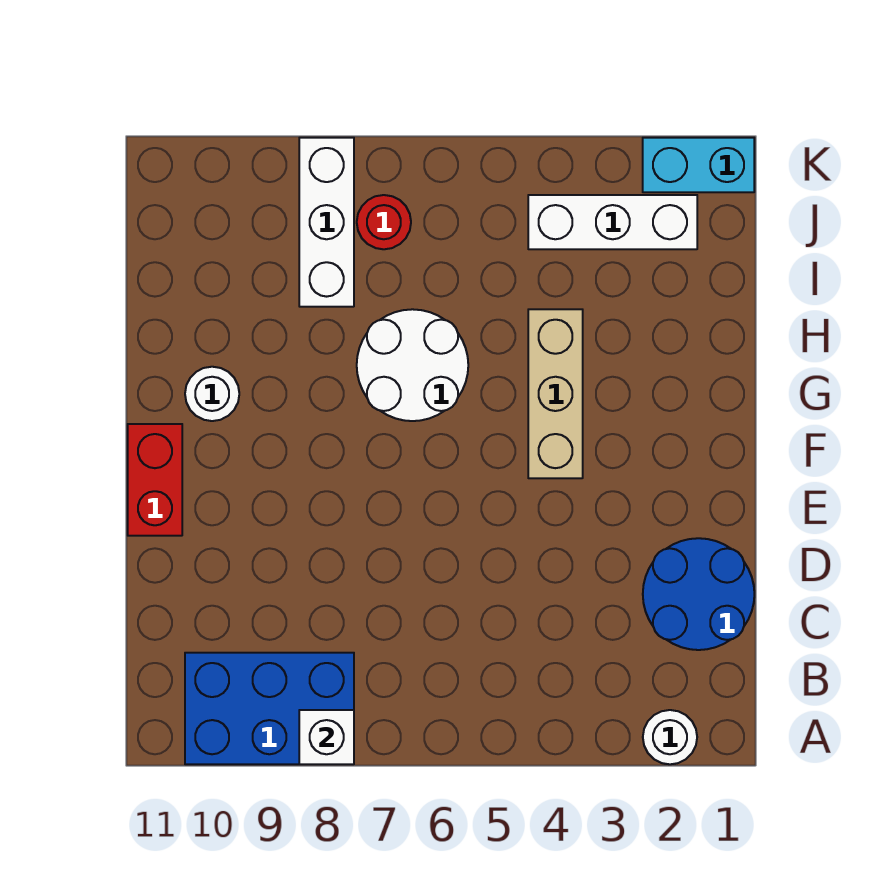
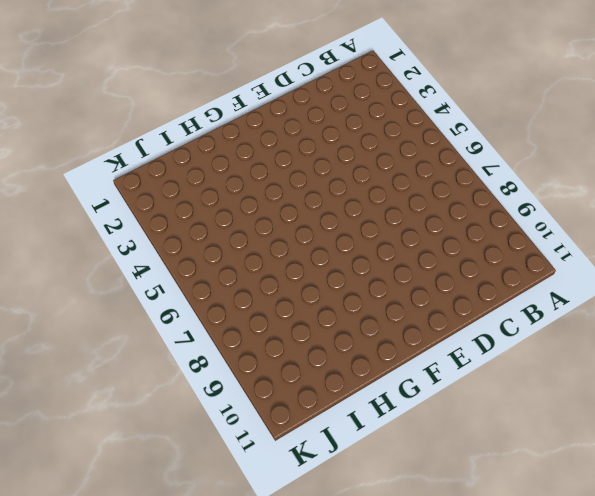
none -> white 1x1 round brick [643,710,697,764]
none -> blue 2x3 brick [185,653,354,764]
none -> blue 2x2 round brick [643,538,754,650]

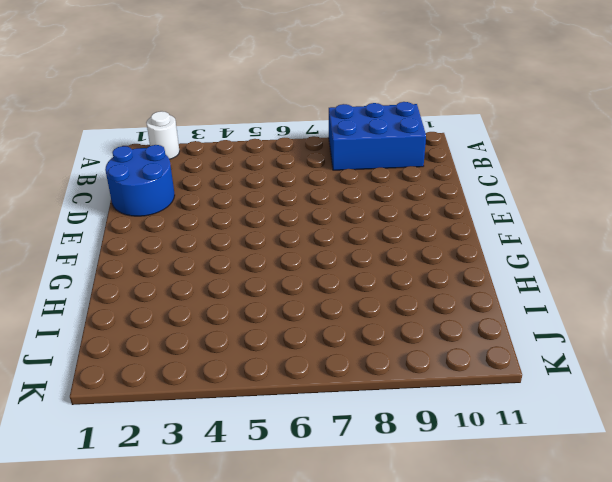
none -> red 1x2 brick [128,424,182,536]
none -> tan 1x3 brick [528,309,583,478]
none -> white 2x2 round brick [357,309,468,421]

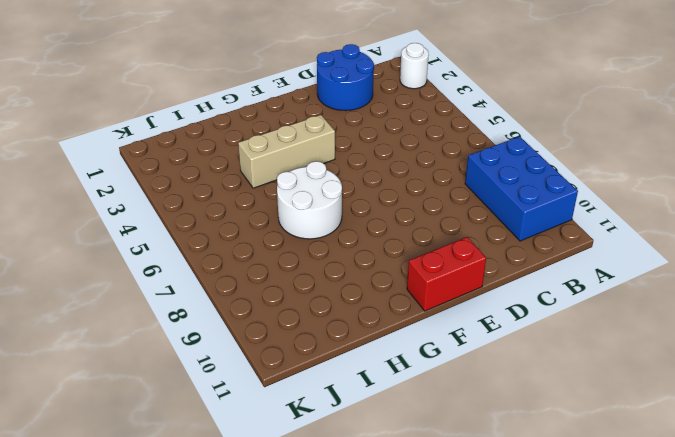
none -> white 1x1 round brick [185,367,239,421]
none -> white 1x3 brick [299,138,354,307]
none -> white 1x3 brick [528,195,697,249]

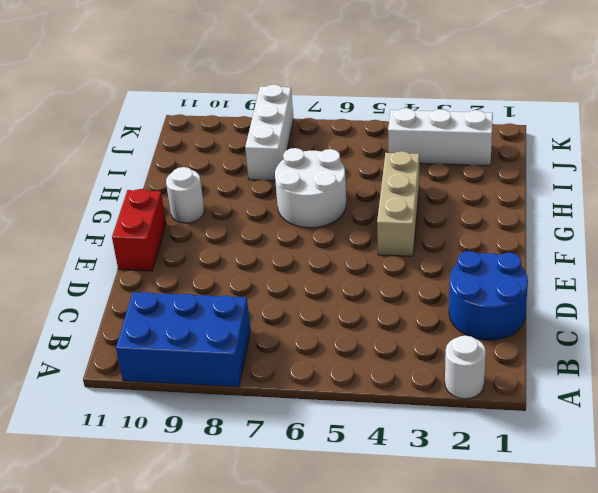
none -> red 1x1 round brick [357,195,411,249]
none -> cyan 1x2 brick [643,138,754,192]
none -> white 1x1 brick [299,710,354,764]

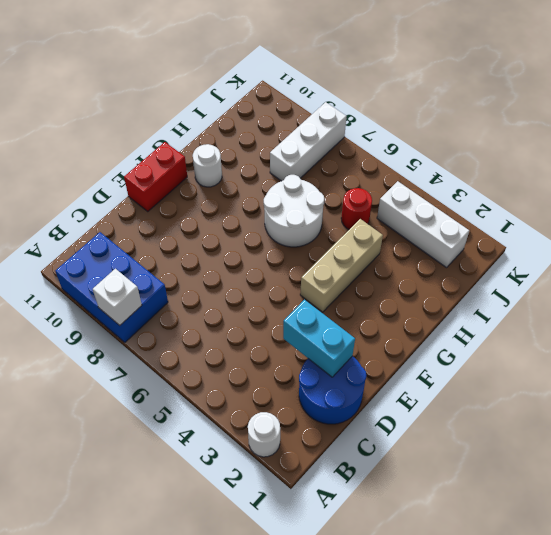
cyan 1x2 brick [283,300,355,377] -> cyan 1x2 brick moved to [643,138,754,192]
red 1x1 round brick [341,188,372,229] -> red 1x1 round brick moved to [357,195,411,249]

